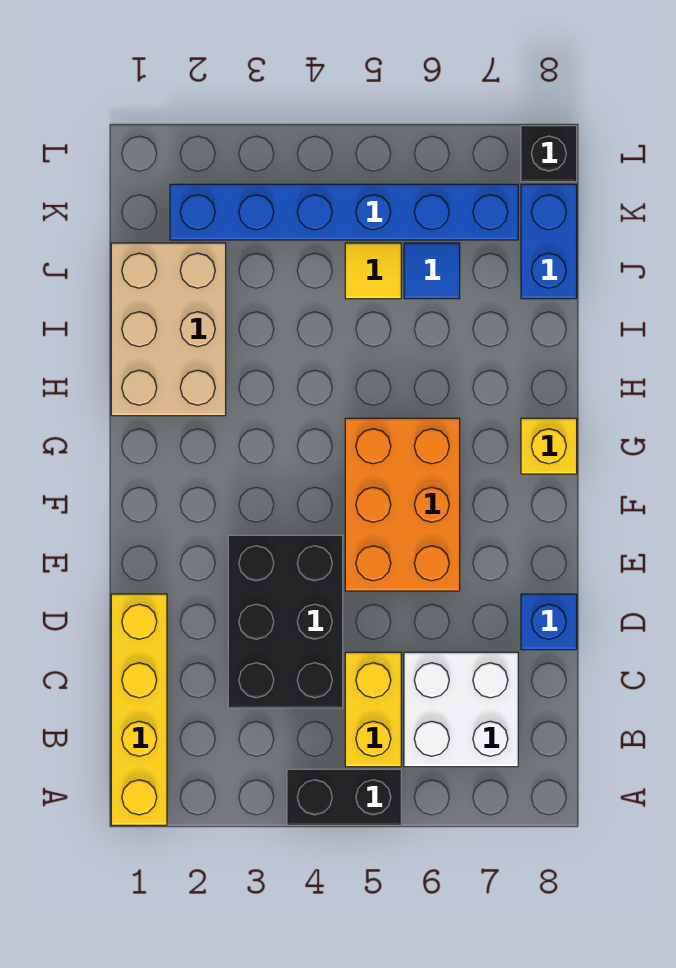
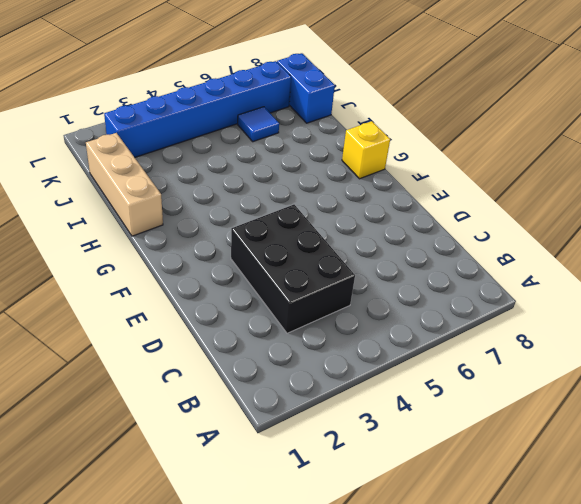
tan 1x3 brick [86,133,163,236] -> tan 2x3 brick [111,243,226,416]
none -> yellow 1x4 brick [111,594,167,825]
none -> black 1x2 brick [287,769,401,825]
none -> yellow 1x2 brick [345,652,401,767]

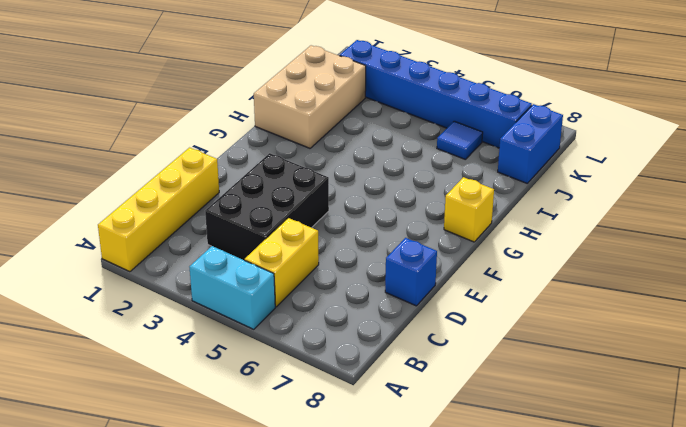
cyan 1x2 brick [190,246,275,329] -> black 1x2 brick [287,769,401,825]
none -> white 2x2 brick [404,652,518,767]
none -> orange 2x3 brick [345,418,460,591]
none -> yellow 1x1 tile [345,243,401,299]

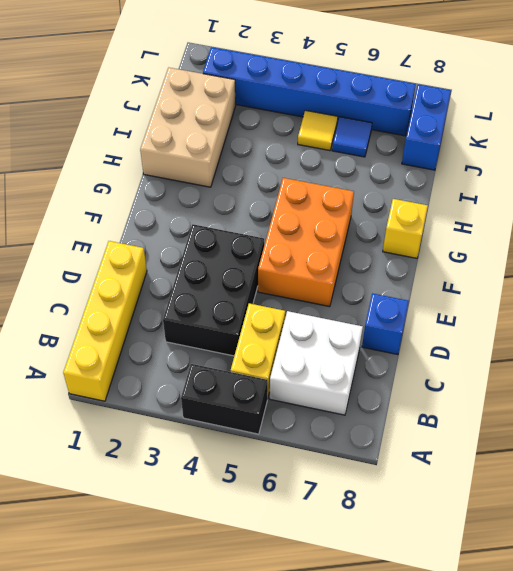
none -> black 1x1 brick [521,126,577,182]

